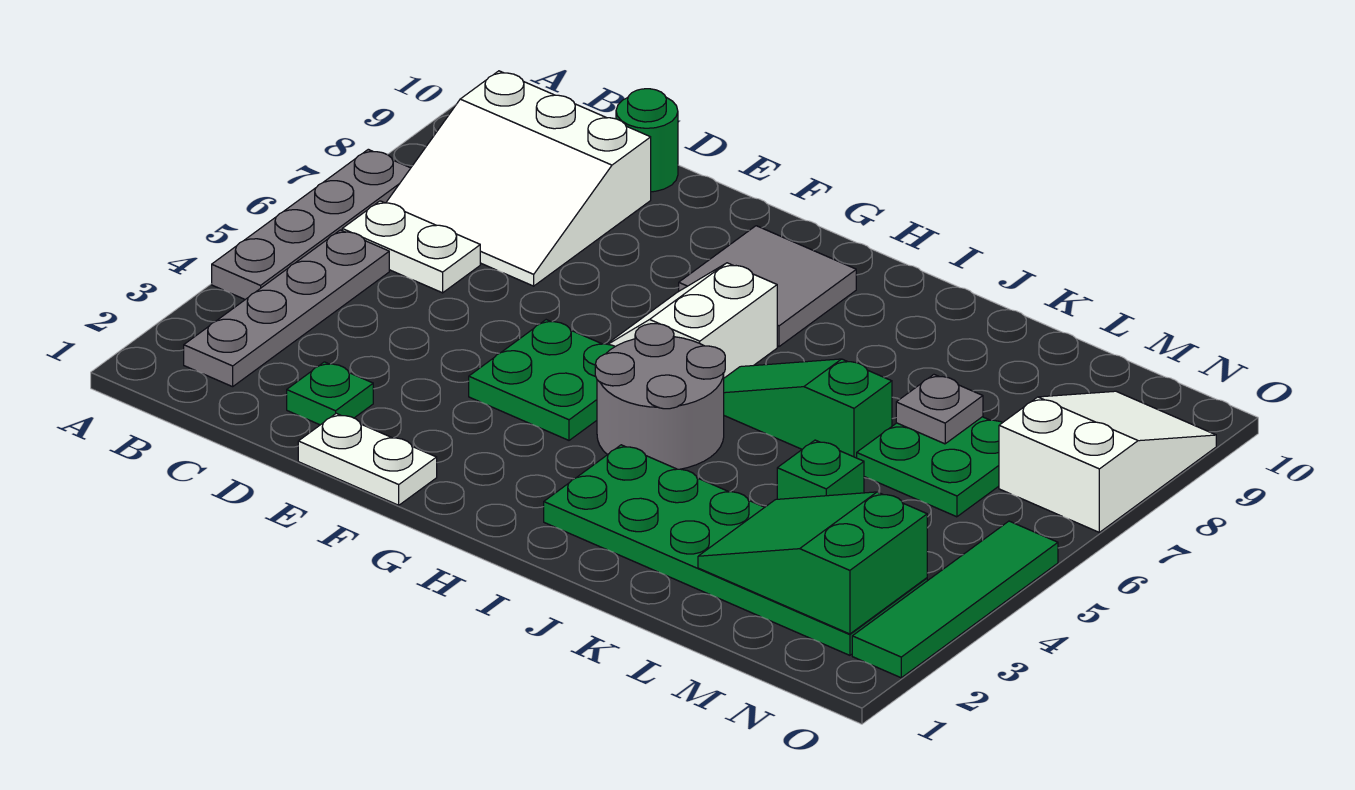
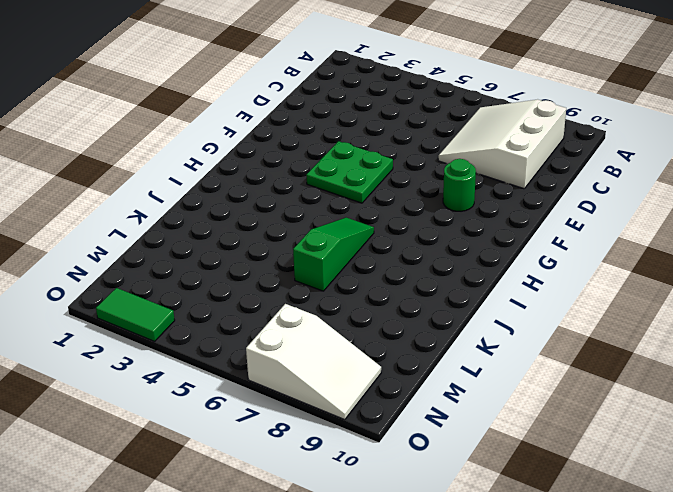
green 1x1 round brick [443,159,476,211] -> green 1x1 round brick moved to [616,89,678,192]
green 1x2 tile [96,288,175,341] -> green 1x4 tile [852,521,1058,678]
none -> grey 1x4 plate [212,149,410,299]
none -> grey 1x4 plate [184,230,389,387]
none -> white 1x2 plate [342,201,480,293]

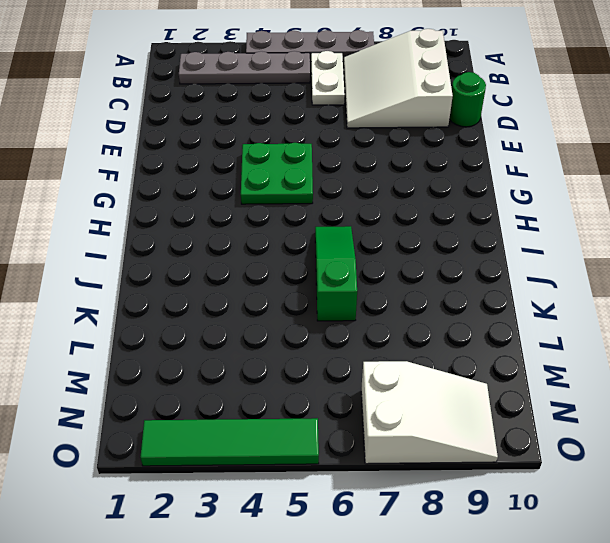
none -> green 1x1 plate [287,362,373,425]
none -> white 1x2 plate [298,413,437,505]
none -> white 2x2 slope [608,263,777,378]

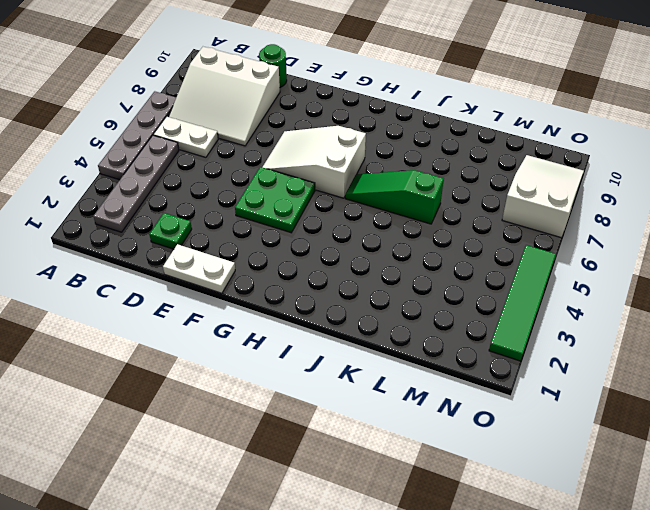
white 2x3 slope [263,126,366,198] -> white 2x2 slope [608,263,777,378]
none -> grey 2x2 tile [679,226,856,347]
none -> grey 2x2 round brick [595,324,725,469]
none -> green 2x6 plate [544,445,927,655]

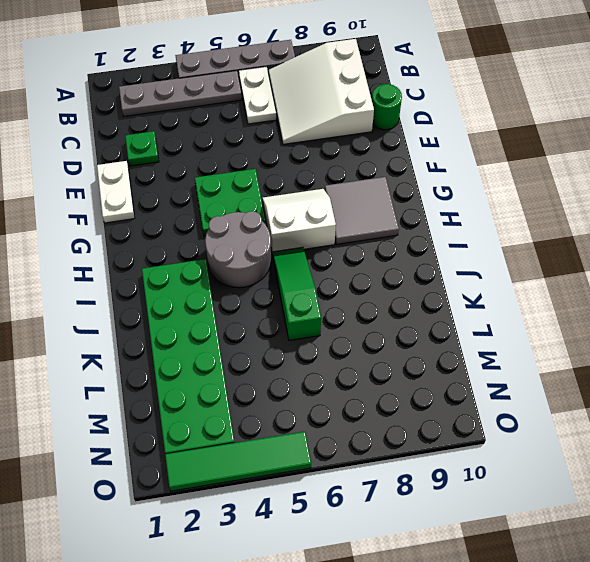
none -> green 1x1 brick [777,440,864,499]
none -> green 2x2 plate [857,417,1002,517]
none -> white 2x3 slope [999,391,1216,532]

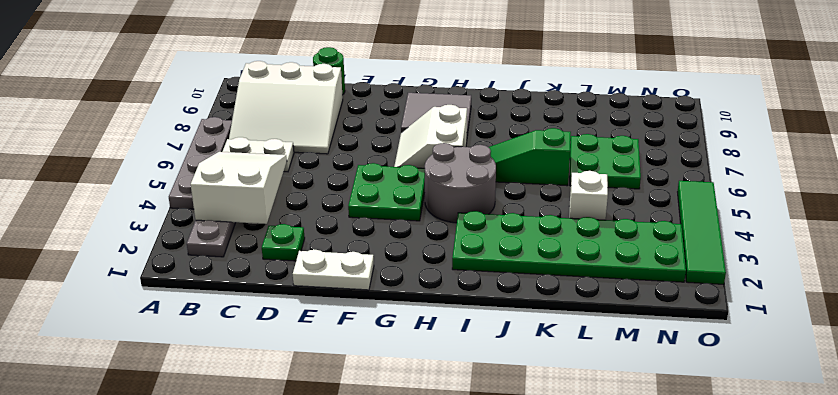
white 2x3 slope [191,152,287,224] -> white 2x3 slope moved to [999,391,1216,532]
white 1x1 brick [569,171,608,220] -> green 1x1 brick [777,440,864,499]
none -> green 2x3 slope [698,492,927,634]
none -> grey 1x1 plate [896,375,983,444]

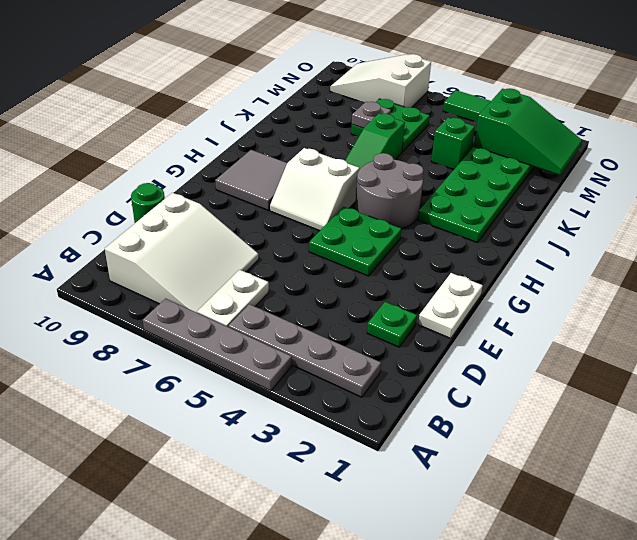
green 2x3 slope [474,88,582,175] -> green 2x3 slope turned to [698,492,927,634]

